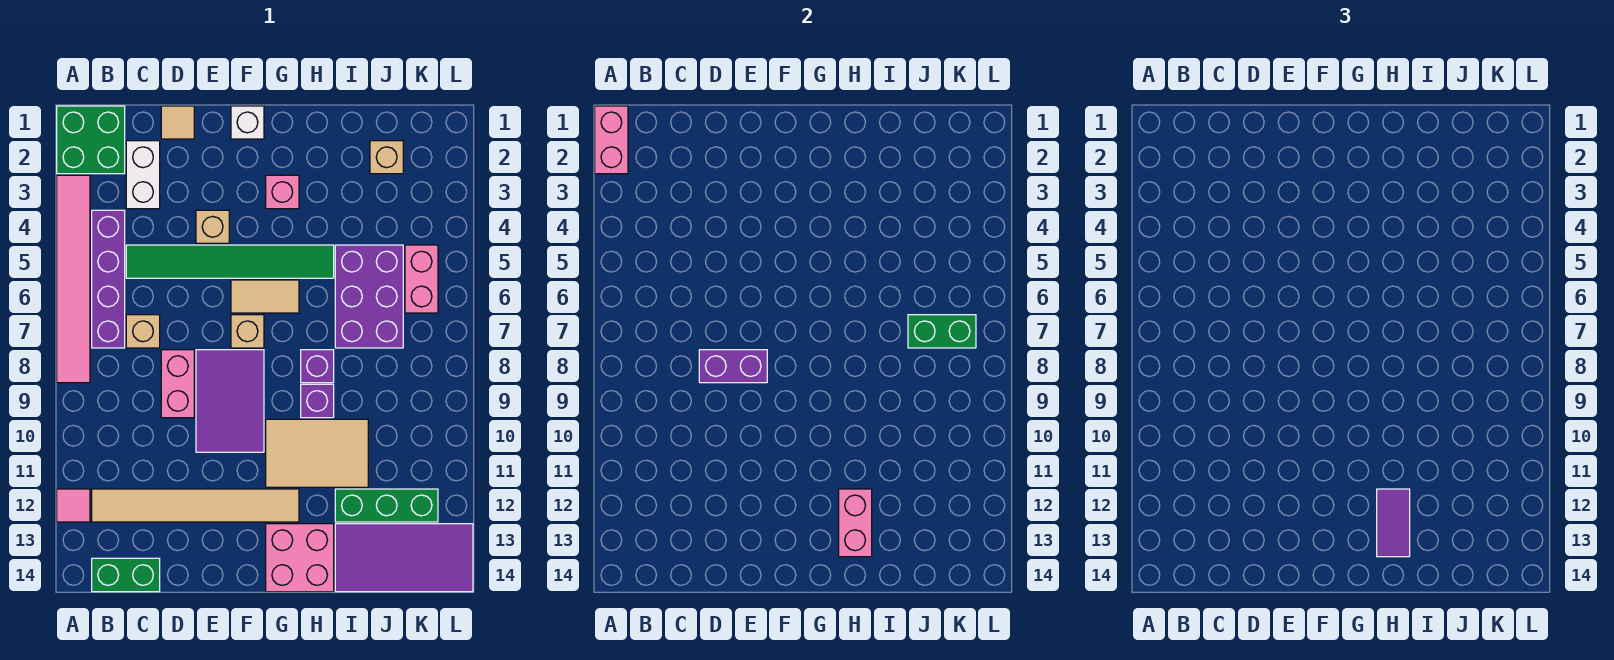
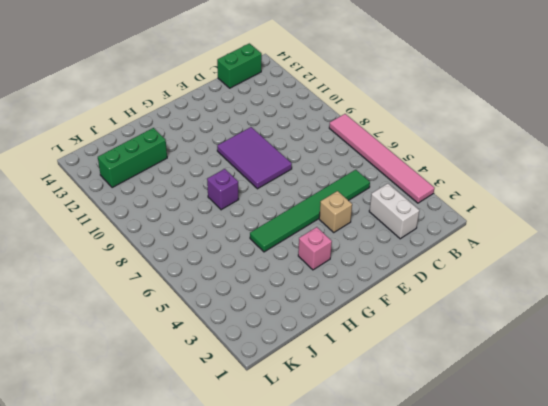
none -> green 2x2 brick [57,106,125,174]
none -> pink 1x1 tile [57,489,90,522]
none -> purple 1x4 brick [92,210,125,348]
none -> tan 1x6 tile [92,489,299,522]

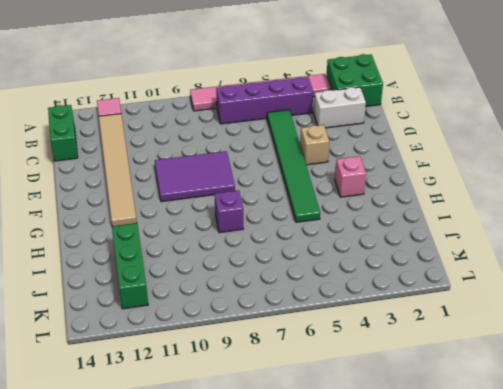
none -> tan 1x1 brick [126,315,160,348]
none -> tan 1x1 tile [161,106,194,139]
none -> pink 1x2 brick [161,350,194,418]
none -> white 1x1 brick [231,106,264,139]

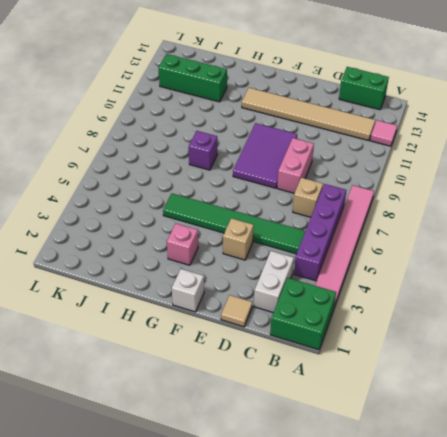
none -> tan 1x2 tile [231,280,299,313]
none -> tan 1x1 brick [231,315,264,348]
none -> tan 2x3 tile [266,419,368,487]
none -> pink 2x2 brick [266,524,334,592]

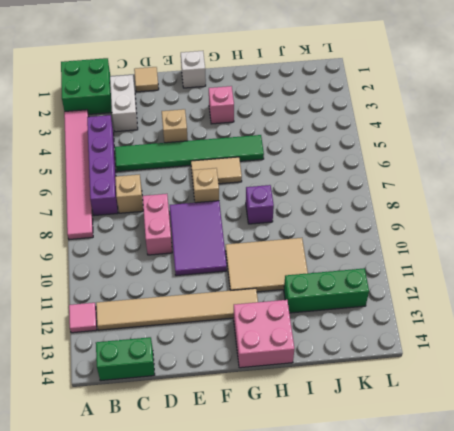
none -> purple 1x1 brick [301,384,334,418]
none -> purple 2x3 brick [335,245,403,348]
none -> purple 2x4 tile [335,524,473,592]
none -> tan 1x1 brick [370,141,403,174]

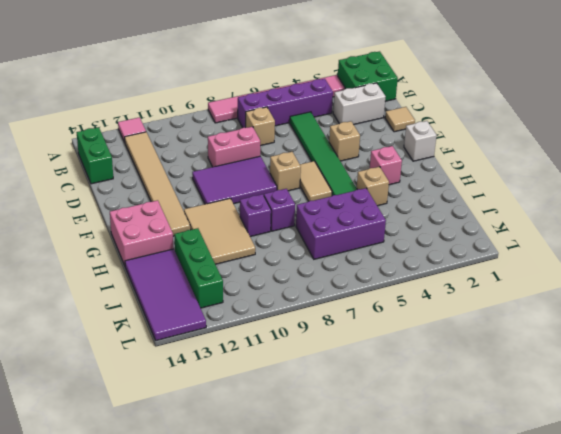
tan 1x1 brick [357,167,389,206] -> tan 1x1 brick moved to [370,141,403,174]
none -> pink 1x2 brick [405,245,438,313]
none -> pink 1x2 brick [595,106,628,174]
none -> purple 1x2 brick [699,350,767,383]
none -> pink 1x2 brick [839,489,872,557]

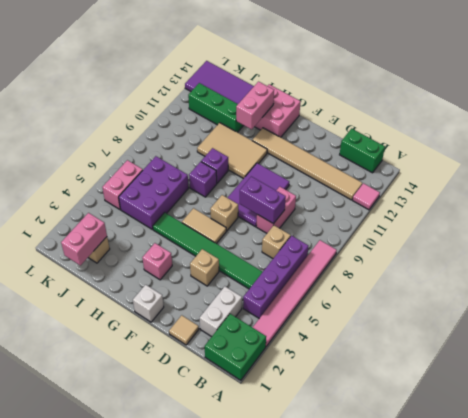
pink 1x2 brick [61,213,107,265] -> pink 1x2 brick moved to [595,106,628,174]
none -> green 1x2 brick [908,315,976,348]
none -> purple 1x2 tile [1377,489,1410,557]

